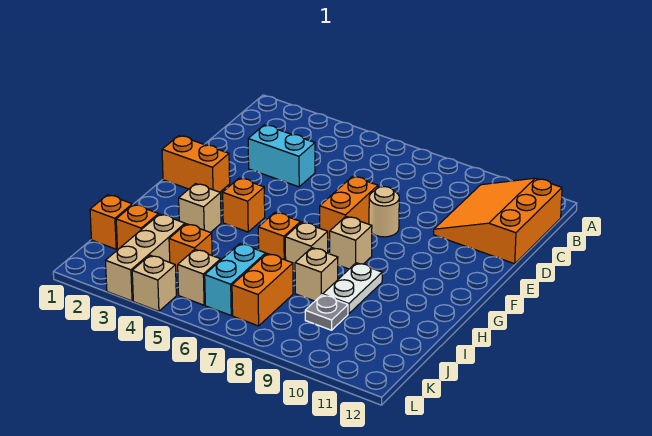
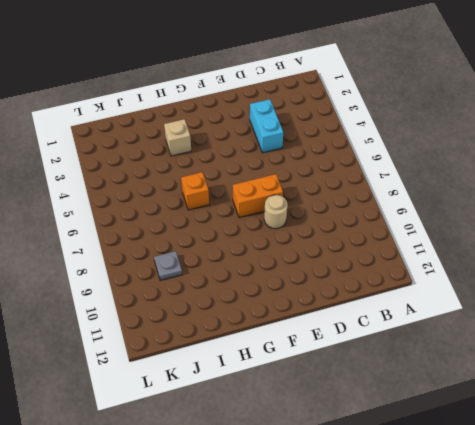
none -> orange 3x3 slope [434,178,562,264]
none -> orange 1x2 brick [162,136,230,192]
none -> orange 1x1 brick [223,178,265,232]

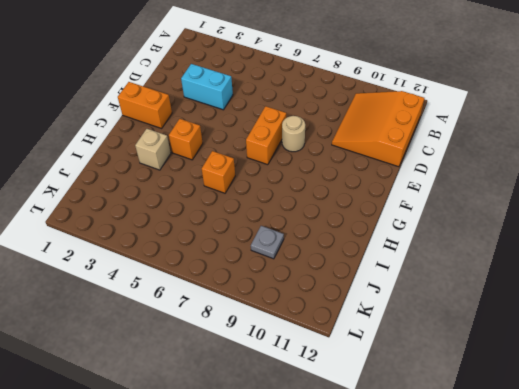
none -> tan 1x1 brick [330,216,372,269]
none -> tan 1x1 brick [285,222,328,271]
none -> white 1x2 plate [323,263,382,314]

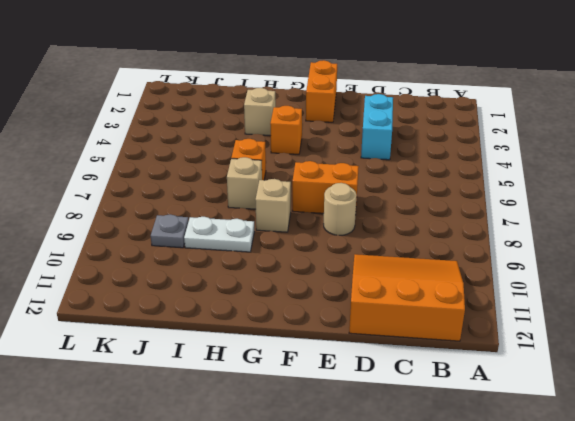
none -> tan 1x1 brick [295,248,338,301]
none -> orange 1x1 brick [90,195,132,249]
none -> orange 1x1 brick [116,204,159,250]

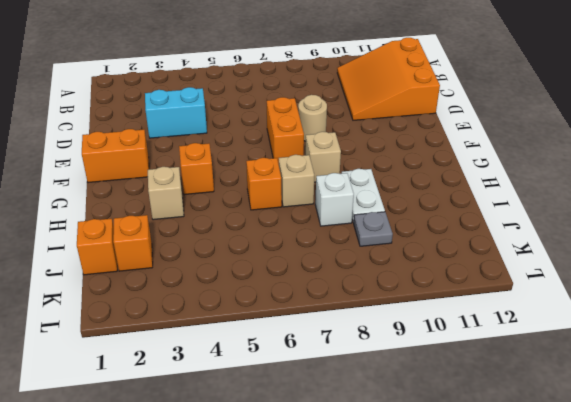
white 1x1 brick [315,173,354,226] -> tan 1x1 brick [295,248,338,301]
none -> tan 1x3 brick [106,214,185,301]
none -> orange 1x1 brick [169,224,212,273]
none -> cyan 1x2 brick [205,244,266,315]

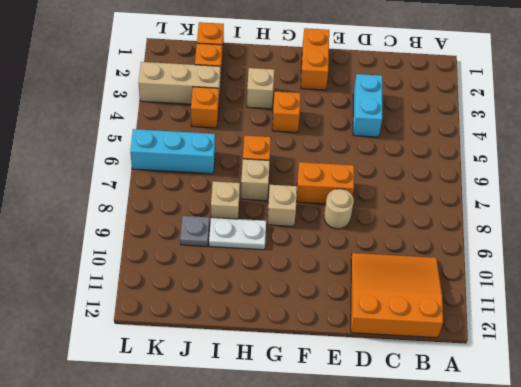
cyan 1x3 brick [130,129,215,174] -> cyan 1x2 brick [205,244,266,315]
none -> orange 1x2 brick [232,254,293,326]
none -> tan 1x1 brick [178,249,221,305]
none -> tan 1x1 brick [132,255,176,311]

